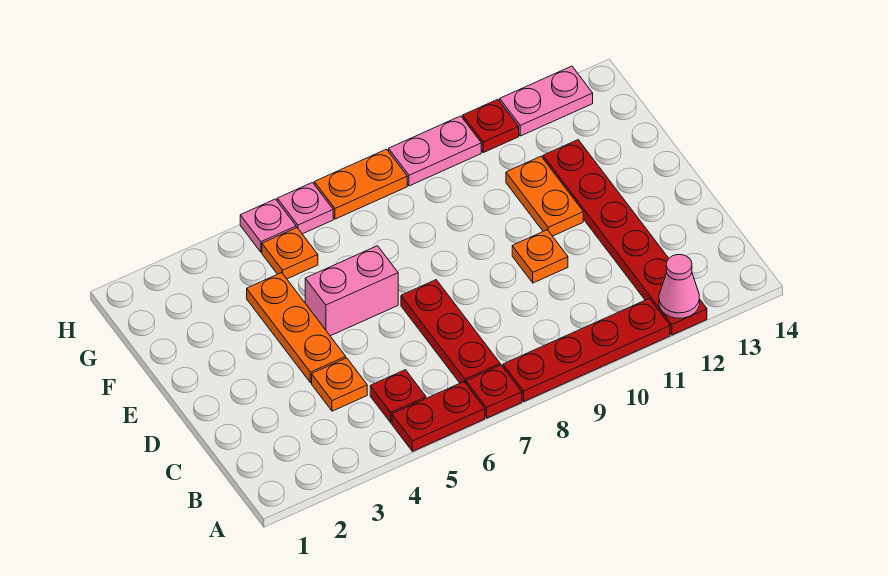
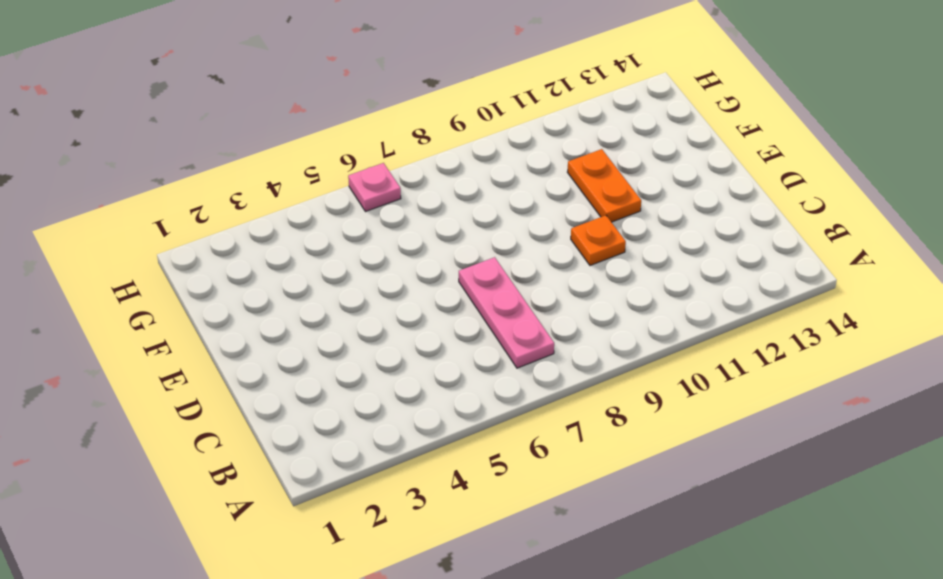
pink 1x3 plate [459,257,554,368] -> red 1x3 plate [401,280,500,383]
none -> red 1x2 plate [392,382,485,451]
none -> red 1x1 plate [466,365,522,418]
none -> red 1x4 plate [503,298,670,401]

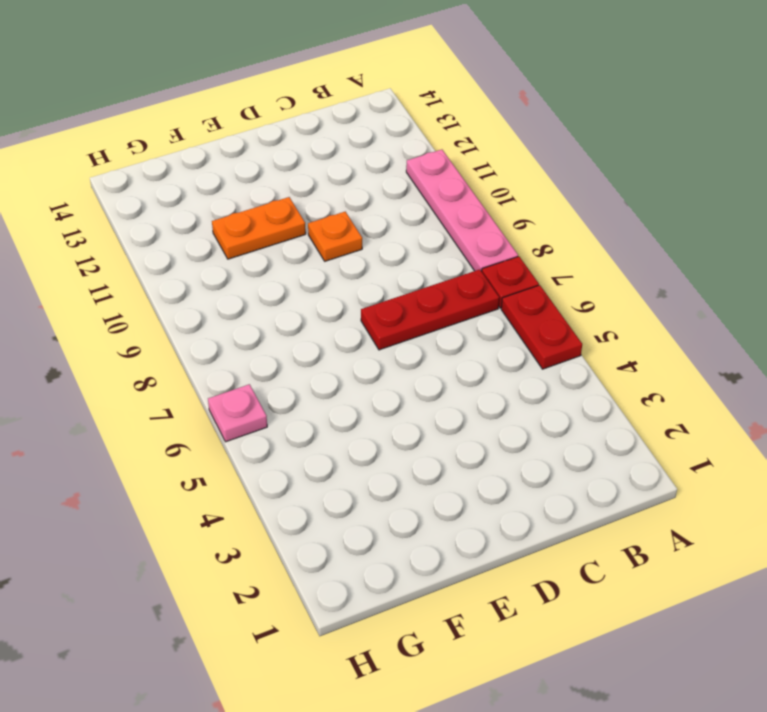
pink 1x4 plate [406,150,518,271] -> red 1x4 plate [503,298,670,401]
none -> red 1x6 plate [543,140,707,335]
none -> red 1x1 plate [370,370,426,423]
none -> orange 1x1 plate [312,358,367,411]

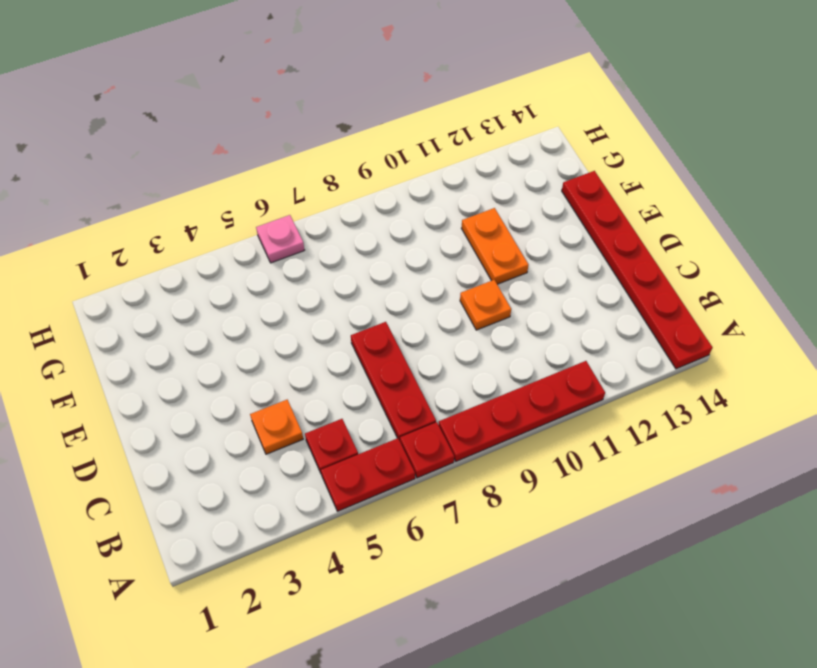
red 1x6 plate [562,171,713,369] -> red 1x6 plate moved to [543,140,707,335]
none -> orange 1x3 plate [247,273,346,383]
none -> pink 1x2 brick [305,246,398,336]
none -> orange 1x1 plate [262,228,318,279]

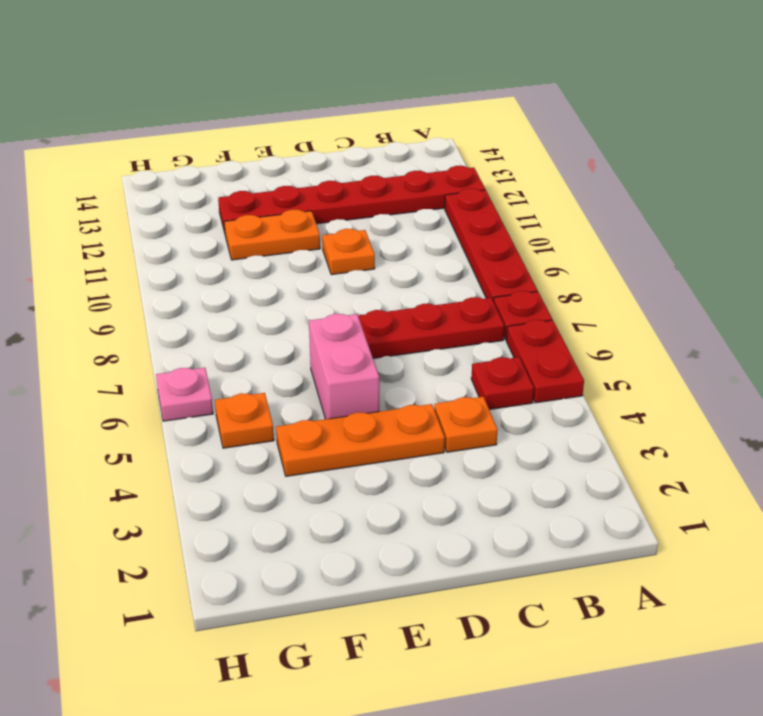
none -> pink 1x1 plate [240,199,296,252]
none -> orange 1x2 plate [314,149,407,219]
none -> pink 1x2 plate [389,116,481,186]

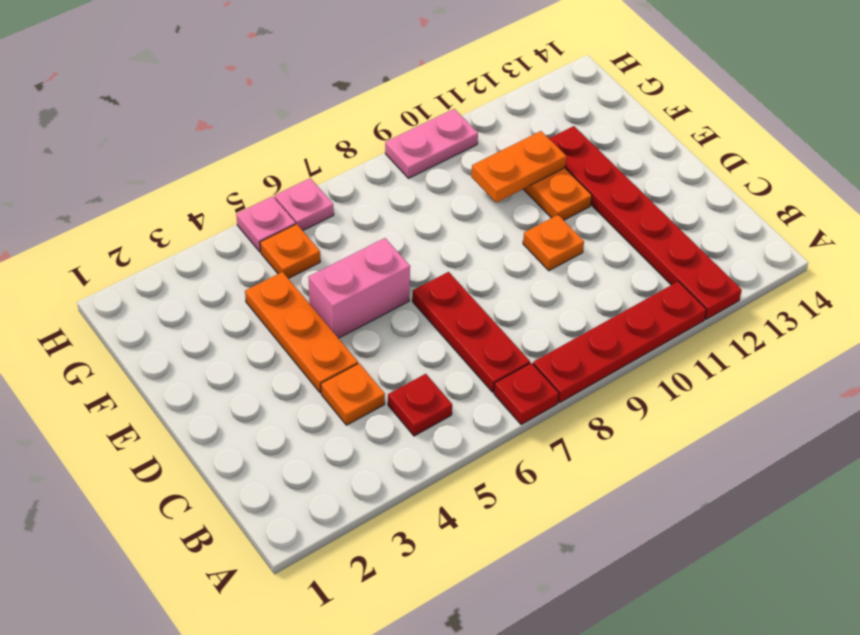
orange 1x2 plate [471,131,566,203] -> orange 1x2 plate moved to [314,149,407,219]
none -> red 1x2 plate [392,382,485,451]
none -> red 1x1 plate [463,99,519,153]
none -> pink 1x2 plate [500,66,593,136]

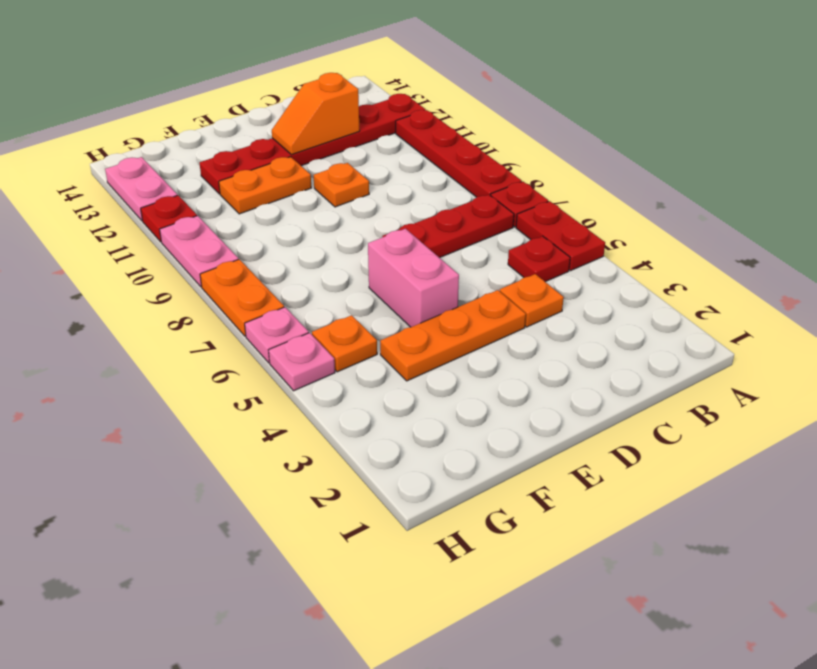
orange 1x2 slope [272,73,360,155] -> none
none -> pink 1x1 cone [659,255,700,318]

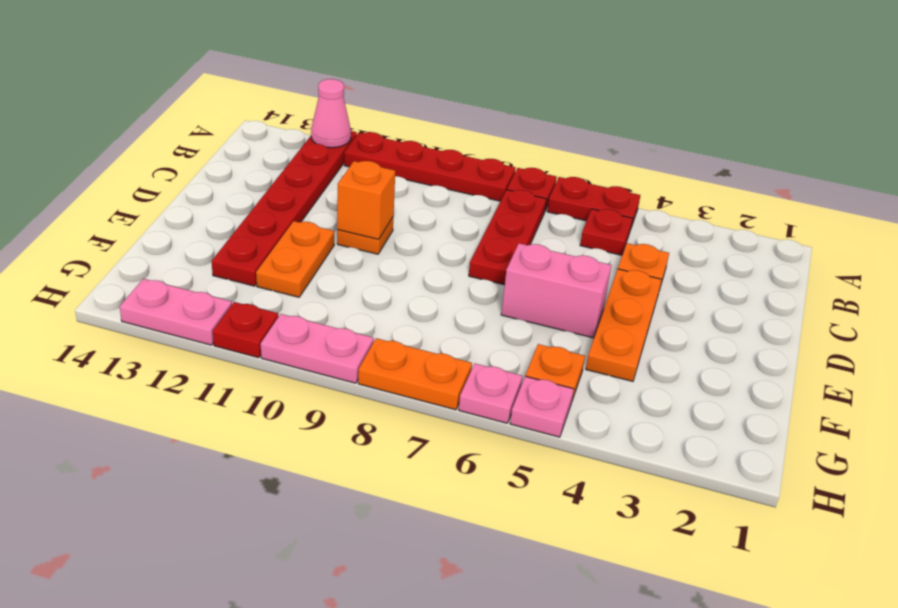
orange 1x1 brick [337,161,395,239] -> none

